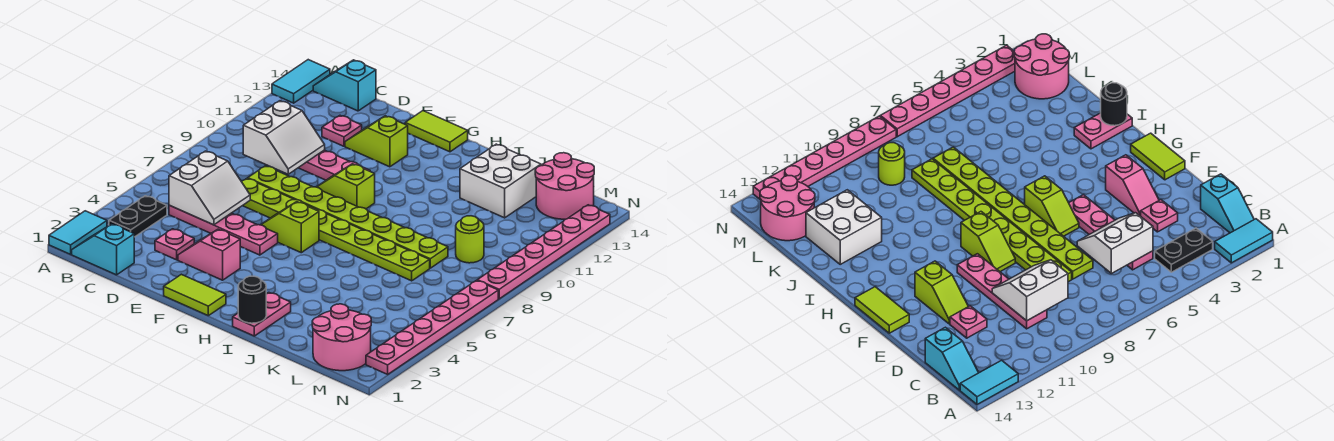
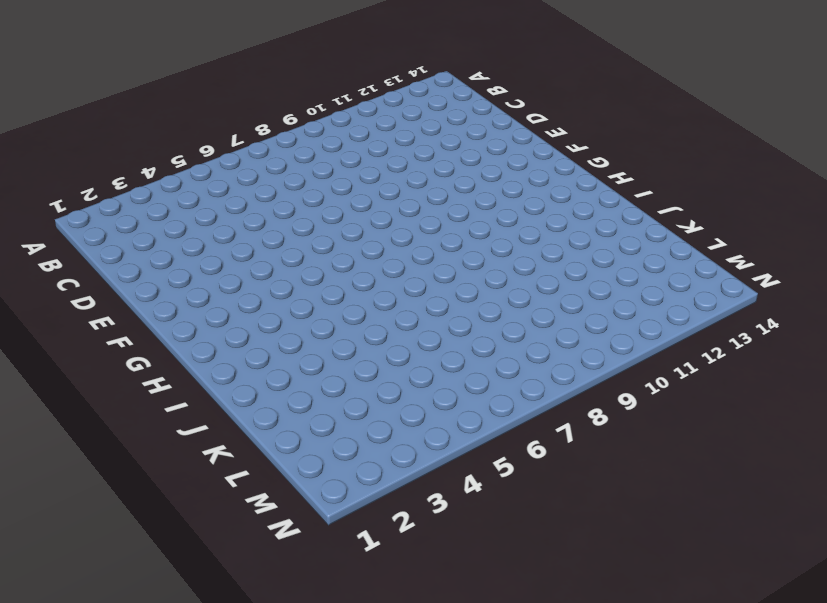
none -> cyan 1x2 tile [49,211,107,254]
none -> cyan 1x2 tile [272,60,330,103]
none -> cyan 1x2 slope [72,224,134,275]

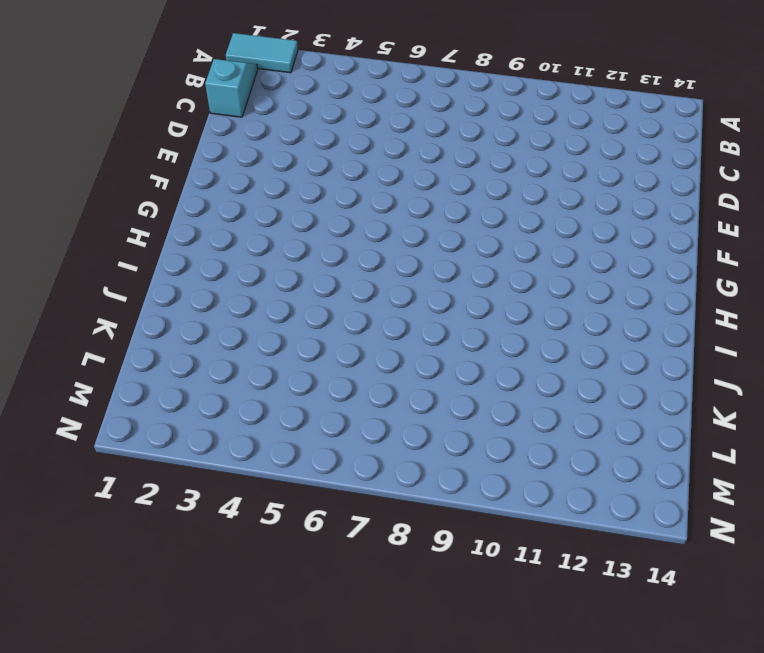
none -> cyan 1x2 tile [272,60,330,103]
none -> black 1x2 plate [109,196,167,237]
none -> cyan 1x2 slope [313,60,376,111]

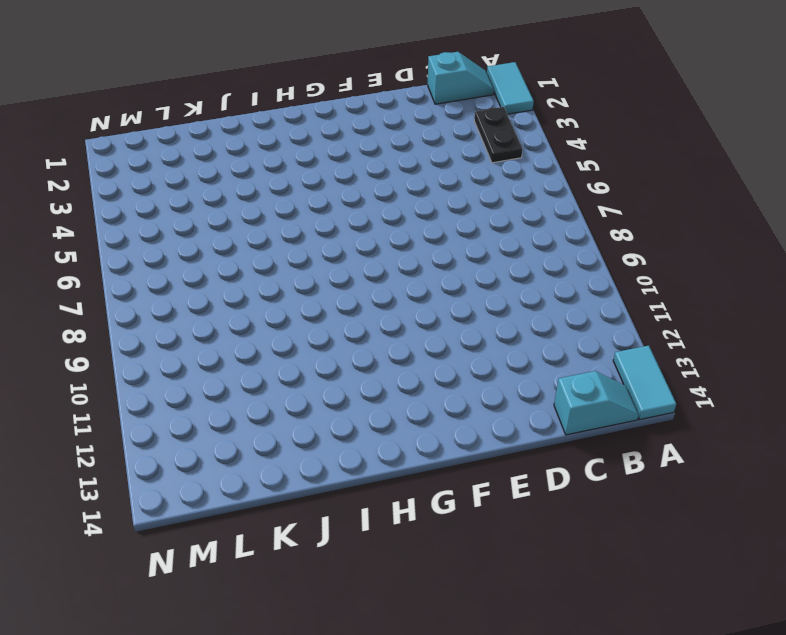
none -> pink 1x4 plate [169,205,278,255]
none -> pink 1x4 plate [299,150,370,180]
none -> pink 1x1 plate [155,229,194,260]

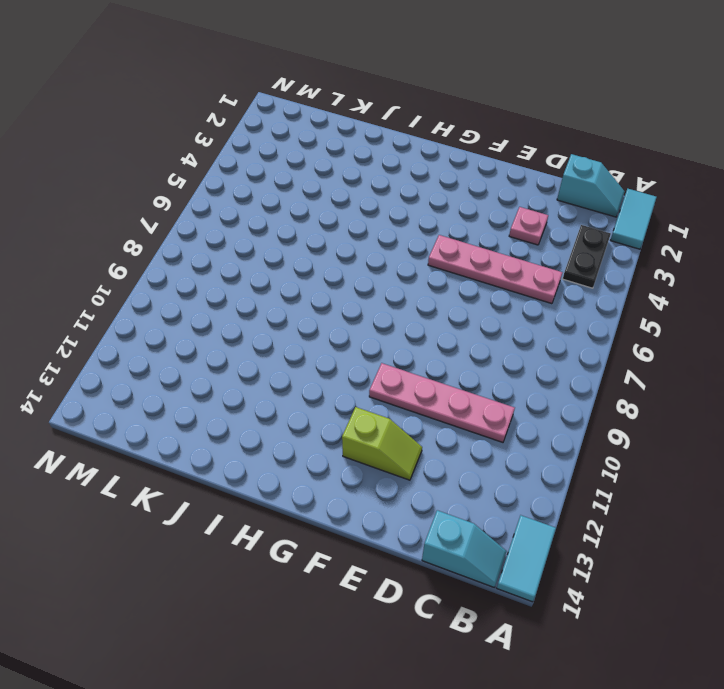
none -> lime 1x8 plate [242,178,430,281]
none -> lime 1x8 plate [248,166,448,268]
none -> pink 1x1 plate [322,116,362,146]

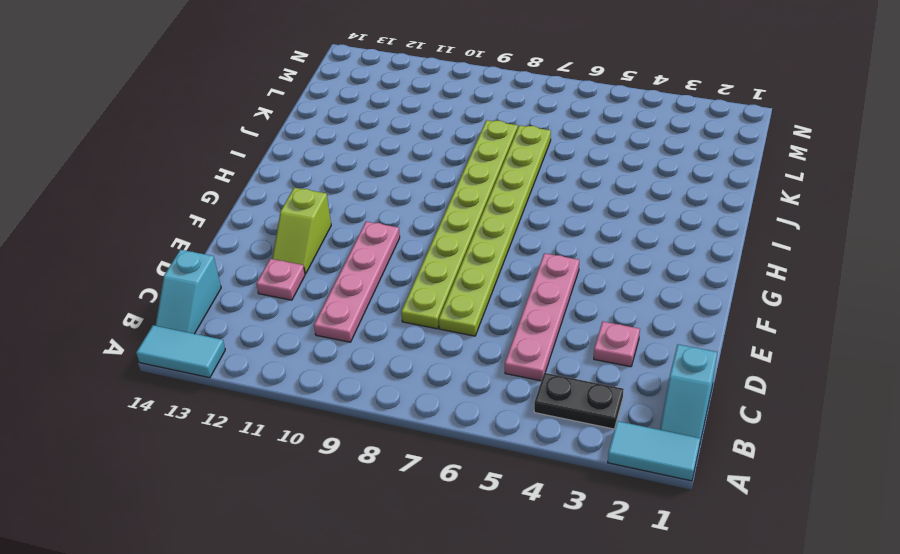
none -> pink 1x2 slope [178,229,240,280]
none -> lime 1x2 tile [164,274,226,316]
none -> lime 1x2 slope [261,202,319,253]

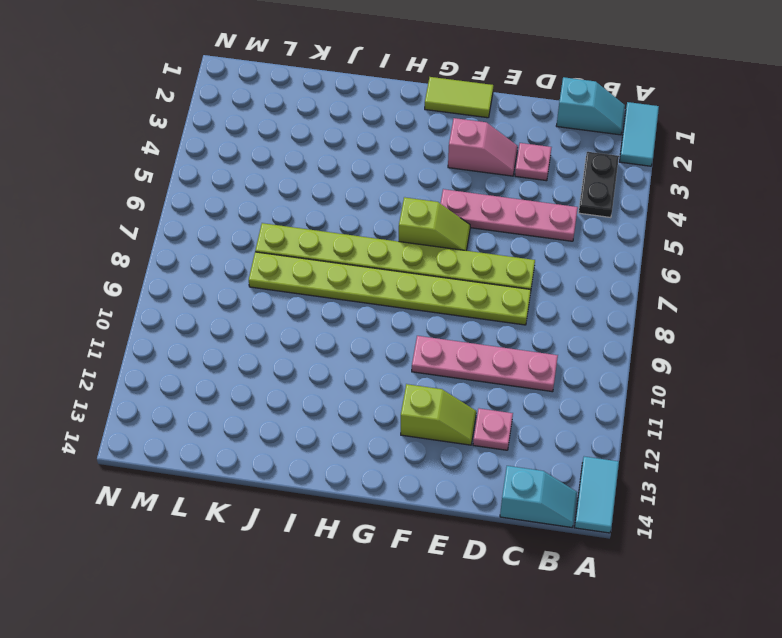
none -> lime 1x2 slope [317,164,375,209]
none -> lime 1x2 tile [405,111,468,152]
none -> pink 1x2 plate [233,293,291,336]

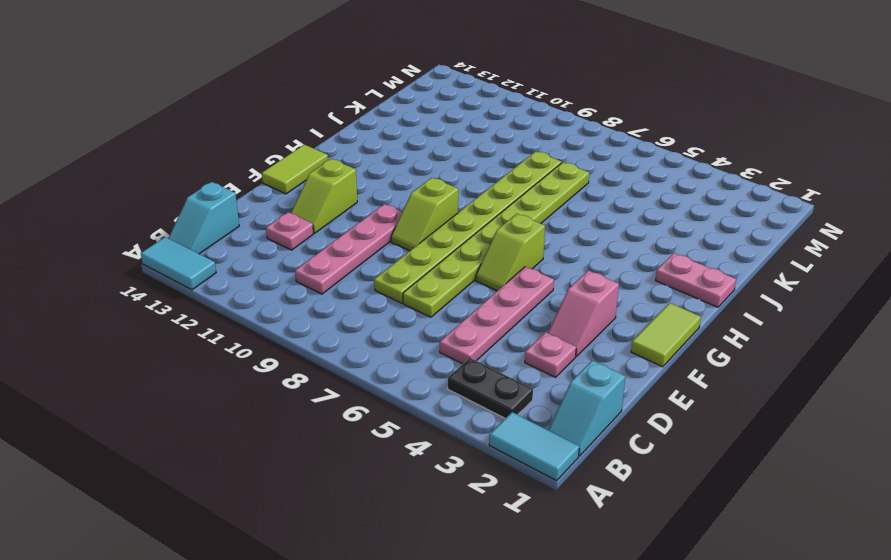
none -> white 2x2 brick [460,144,541,218]
none -> pink 2x2 round brick [312,304,371,371]
none -> lime 1x1 round brick [456,216,484,263]

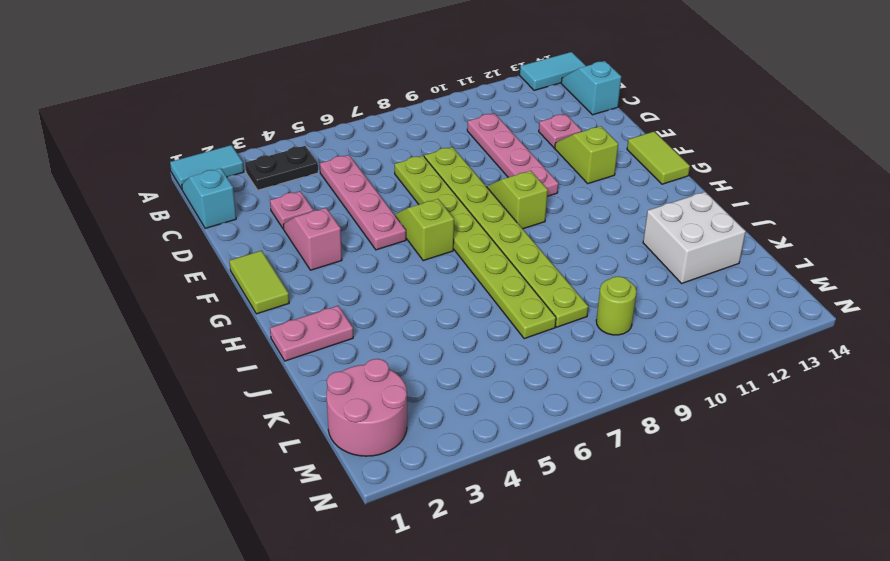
none -> pink 2x2 round brick [535,153,594,219]
none -> pink 1x6 plate [366,280,498,374]
none -> pink 1x6 plate [477,205,610,299]

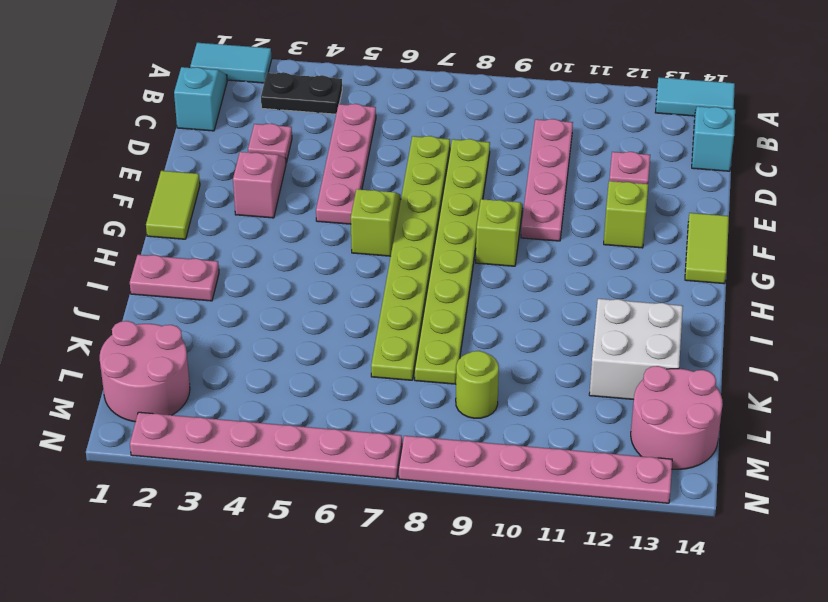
none -> white 2x2 slope [169,151,250,225]
none -> white 2x2 slope [243,101,325,174]
none -> black 1x1 round brick [238,276,266,323]

